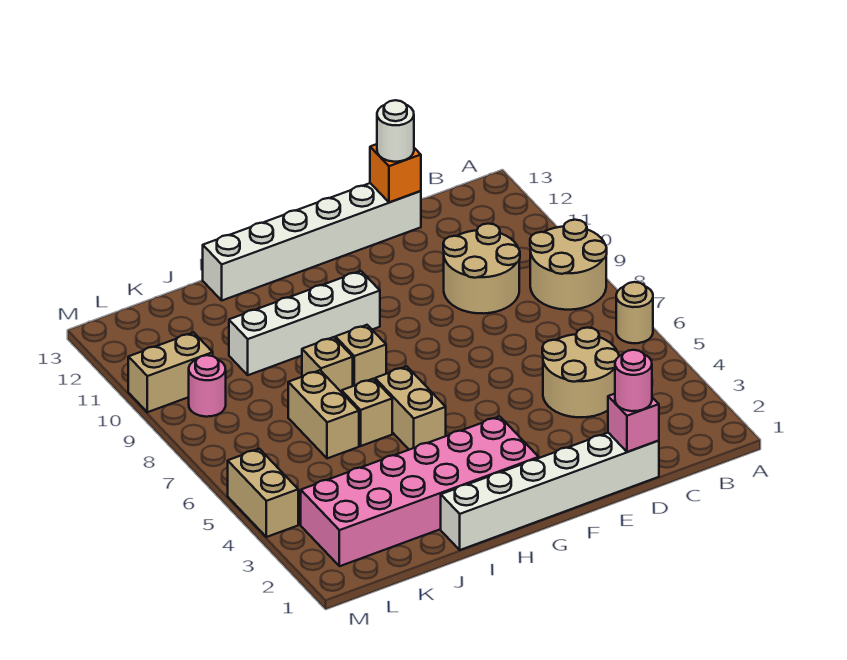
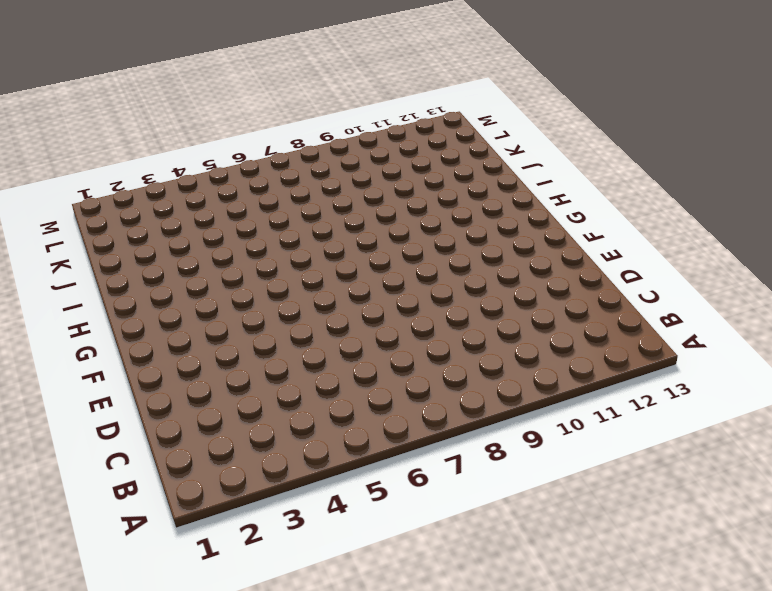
none -> tan 1x1 round brick [616,282,653,343]
none -> tan 2x2 round brick [530,220,607,310]
none -> tan 2x2 round brick [542,328,619,417]

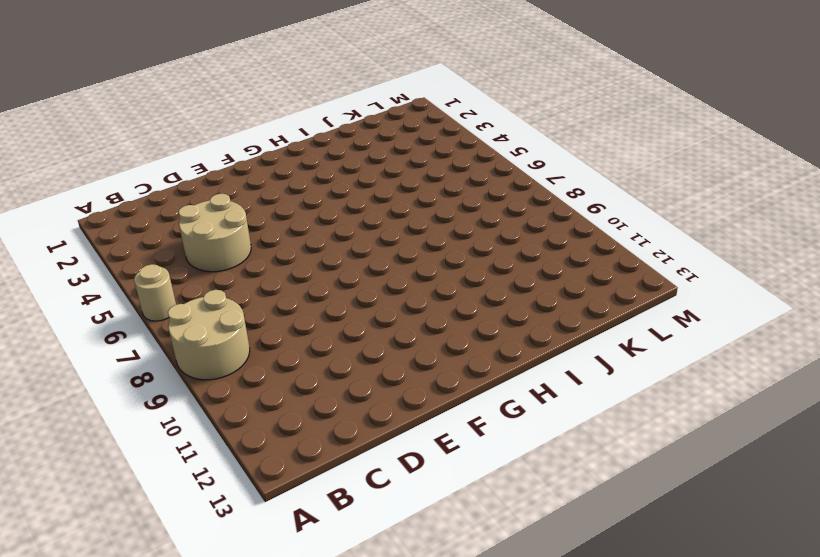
none -> tan 2x2 round brick [443,224,520,314]
none -> white 1x6 brick [441,433,659,550]
none -> white 1x6 brick [203,183,421,300]

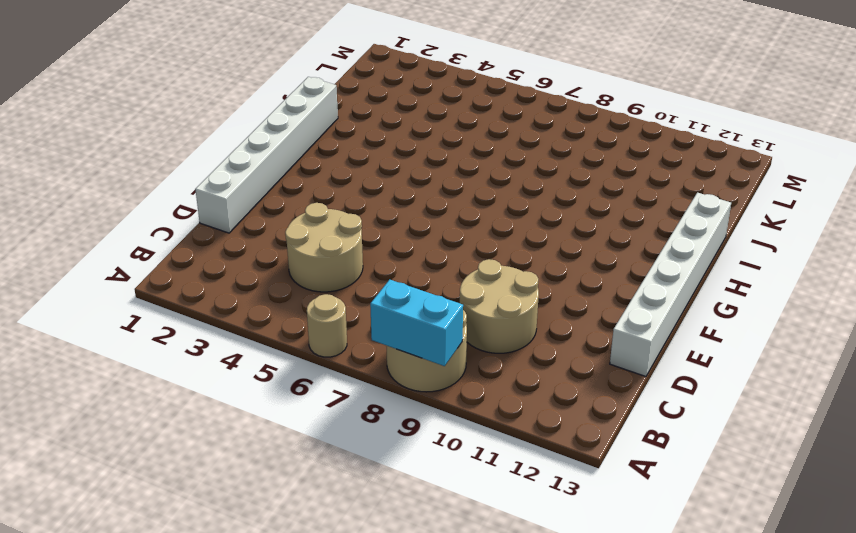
cyan 1x2 brick [370,280,463,366] -> none
none -> pink 2x6 brick [301,416,539,566]
none -> white 1x4 brick [229,271,380,375]
none -> tan 1x2 brick [375,366,446,450]

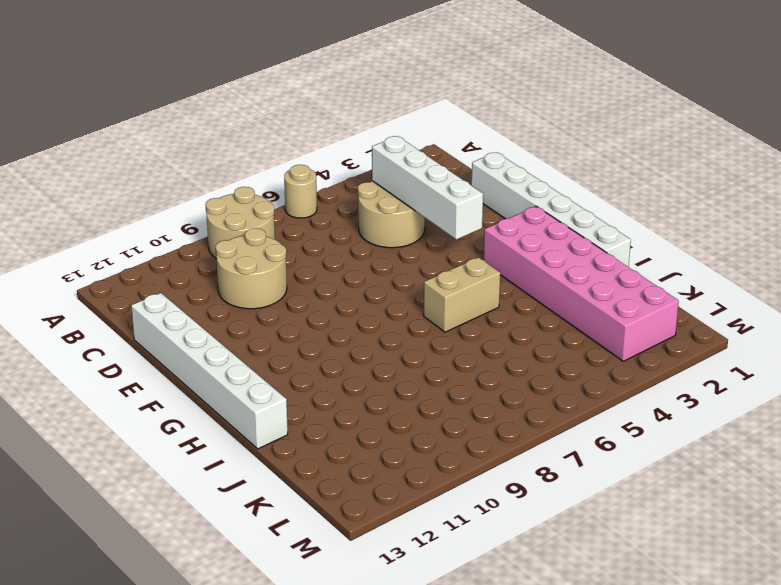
white 1x4 brick [372,136,483,240] -> white 1x4 brick moved to [229,271,380,375]
none -> tan 1x1 brick [335,325,386,386]
none -> tan 1x1 brick [342,379,392,446]
none -> tan 1x1 brick [302,337,353,392]

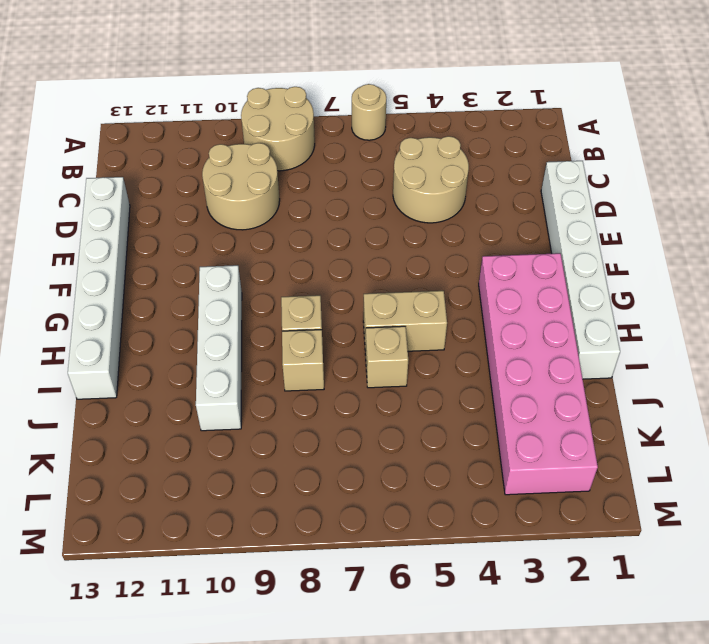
none -> tan 1x2 brick [288,370,359,458]
none -> pink 1x1 round brick [189,355,226,417]
none -> tan 1x2 brick [128,332,213,412]

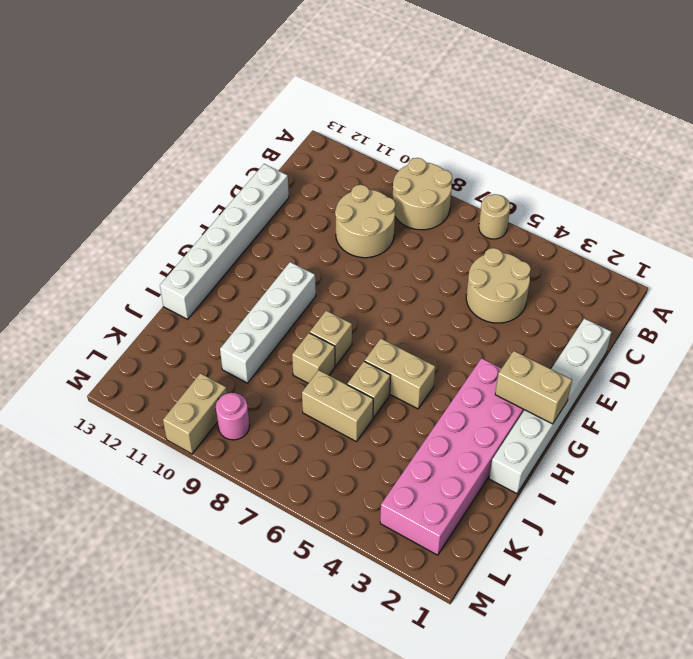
tan 1x2 brick [495,351,572,424] -> tan 1x2 brick moved to [228,449,298,537]
none -> pink 1x1 brick [608,394,659,452]
none -> orange 1x1 brick [370,144,421,202]
none -> pink 1x1 round brick [615,350,652,411]

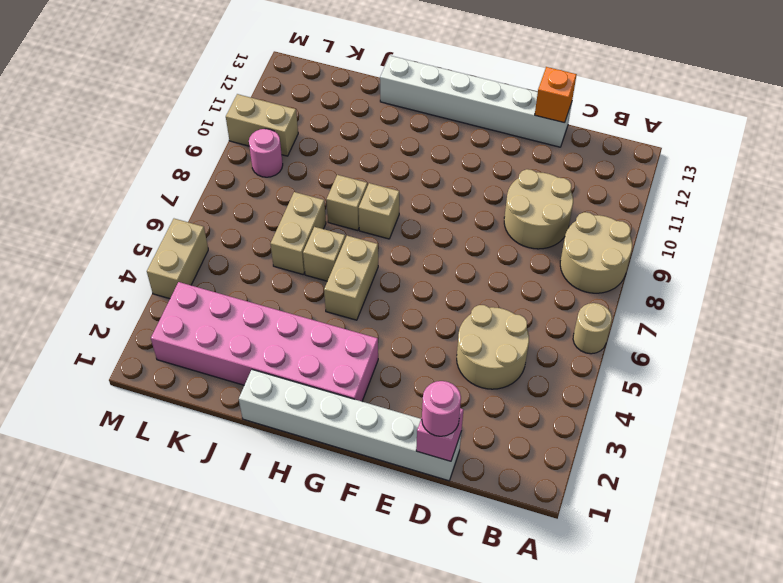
none -> white 1x4 brick [229,271,380,375]
none -> white 1x1 round brick [377,100,414,162]

